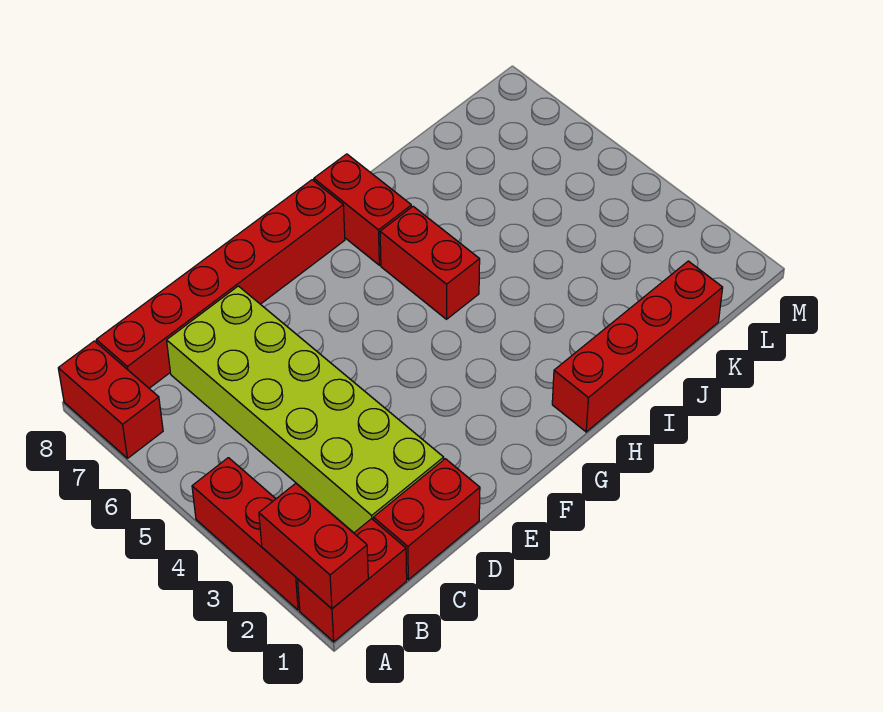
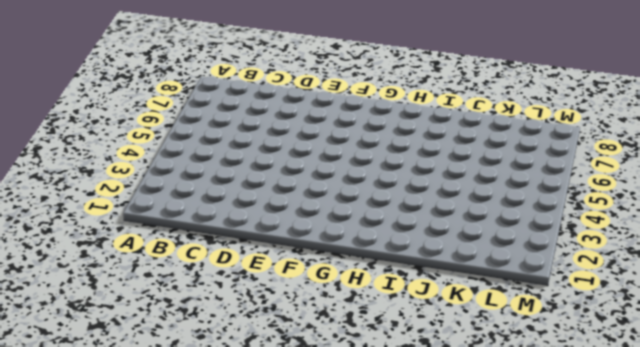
none -> red 1x2 brick [298,519,407,642]
none -> red 1x3 brick [192,458,300,610]

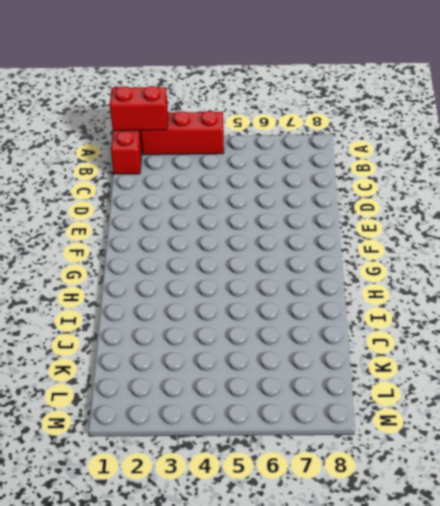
none -> red 1x2 brick [58,341,163,458]
none -> red 1x6 brick [96,180,345,388]

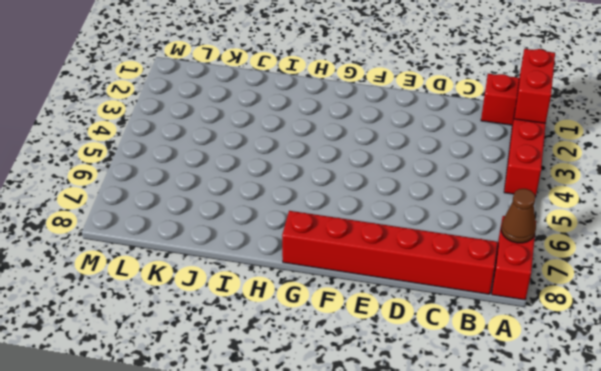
brown 1x1 cone [501,189,536,243] -> none
none -> red 1x2 brick [373,459,480,580]
none -> lime 2x6 brick [167,286,444,533]

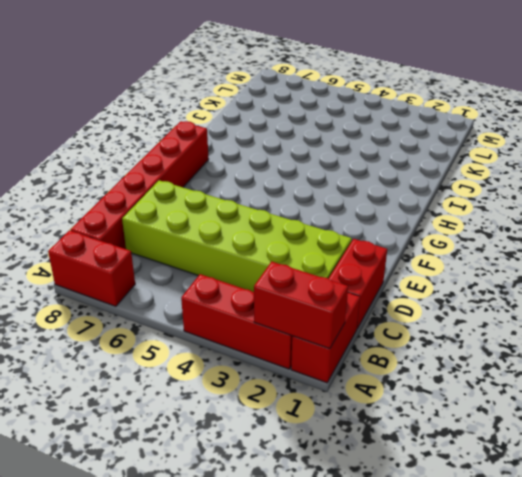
none -> red 1x4 brick [552,261,723,432]
none -> red 1x2 brick [380,206,480,319]

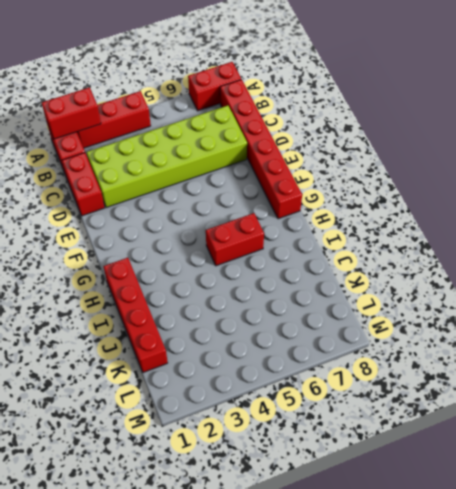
none -> red 1x2 brick [314,154,411,265]

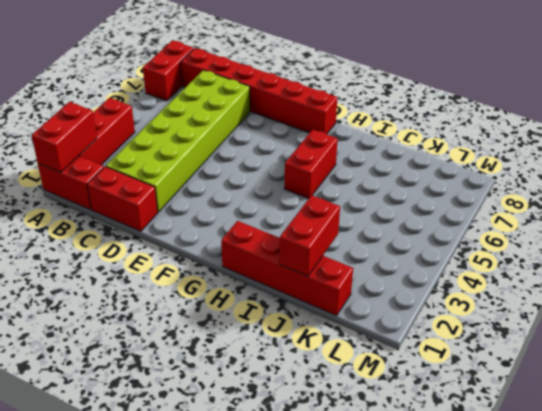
red 1x2 brick [279,195,340,276] -> red 1x2 brick moved to [314,154,411,265]

